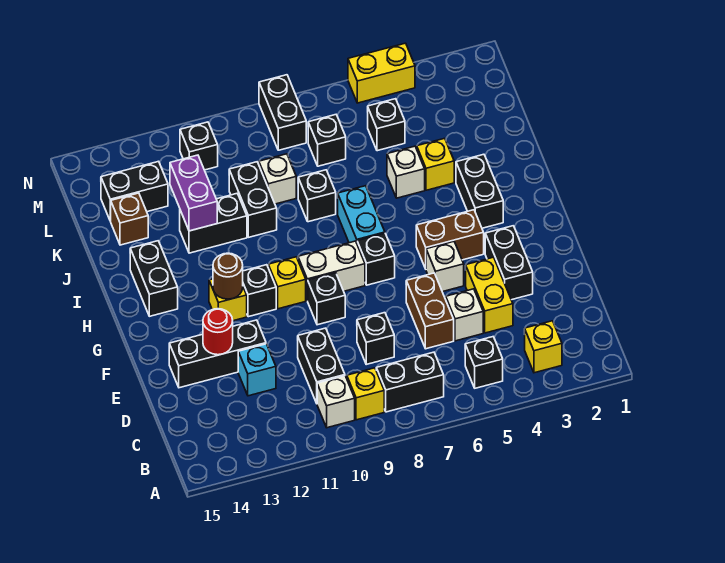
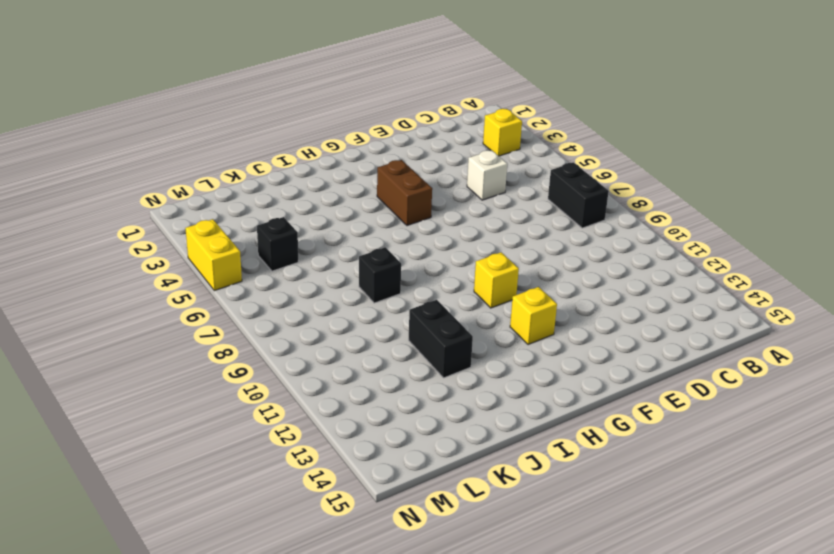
none -> black 1x1 brick [465,337,503,388]
none -> yellow 1x1 brick [347,368,384,420]
none -> white 1x1 brick [317,376,355,428]
none -> black 1x2 brick [297,328,345,403]

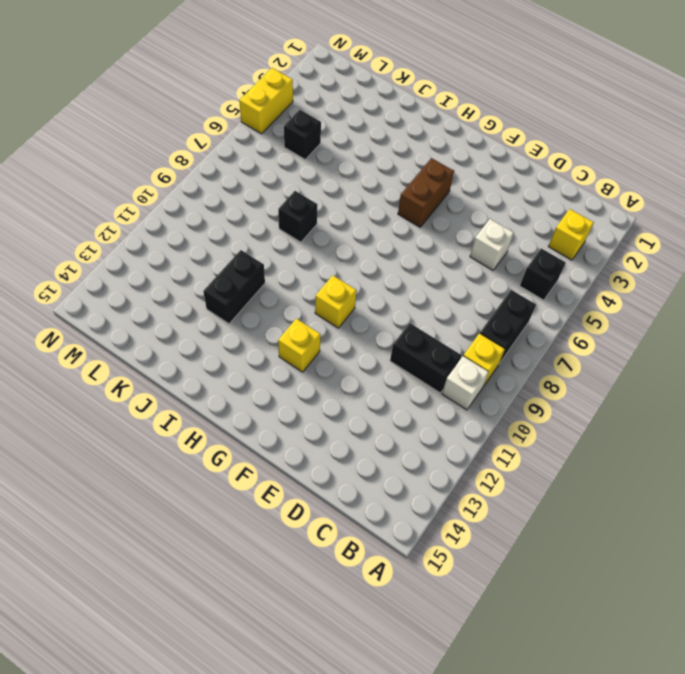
none -> yellow 1x2 brick [465,257,513,333]
none -> brown 1x2 brick [406,273,454,349]
none -> black 1x1 brick [357,313,394,364]
none -> cyan 1x1 brick [238,344,276,396]

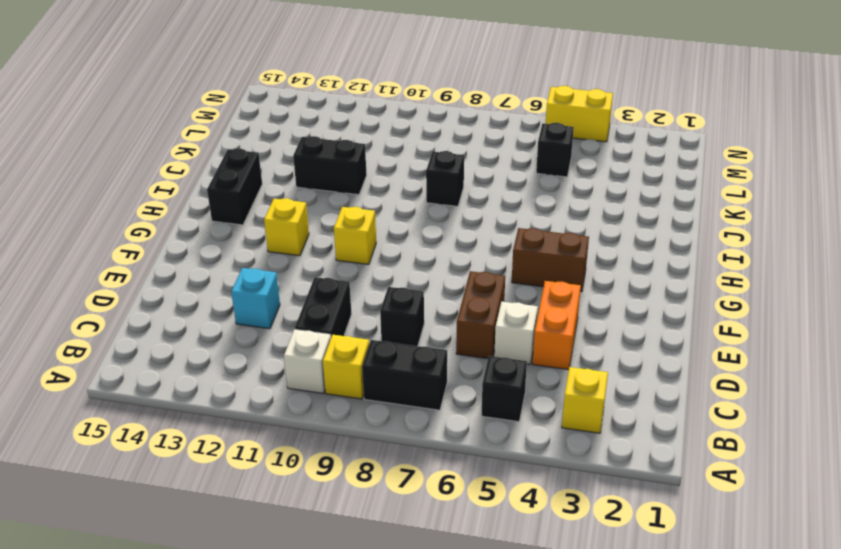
orange 1x2 brick [533,281,581,370] -> yellow 1x2 brick [465,257,513,333]
none -> black 1x2 brick [485,226,533,300]
none -> black 1x3 brick [169,320,266,388]
none -> white 1x1 brick [426,242,464,292]
none -> black 1x1 brick [308,273,345,325]

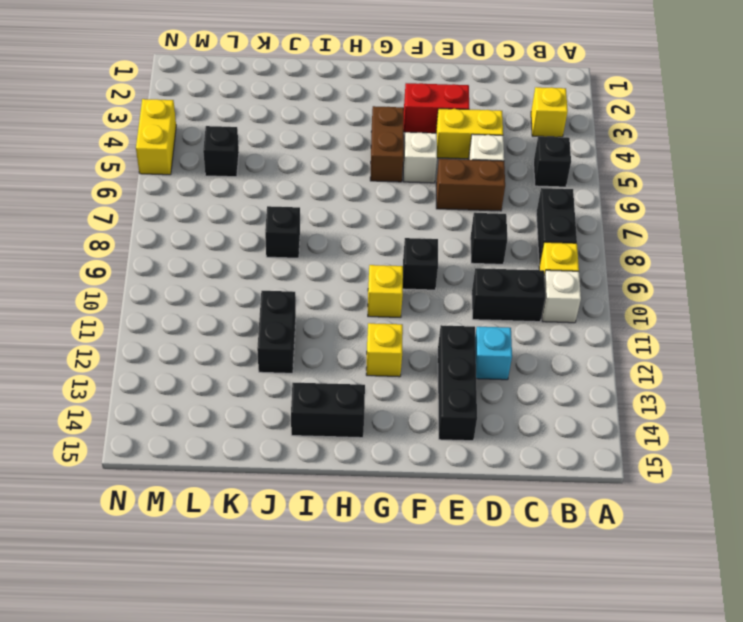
red 1x2 brick [404,83,469,133] -> black 1x2 brick [485,226,533,300]
none -> black 1x1 brick [357,233,395,285]
none -> white 1x2 brick [298,241,365,301]
none -> black 1x1 brick [243,265,276,317]
none -> black 1x2 brick [456,154,503,228]

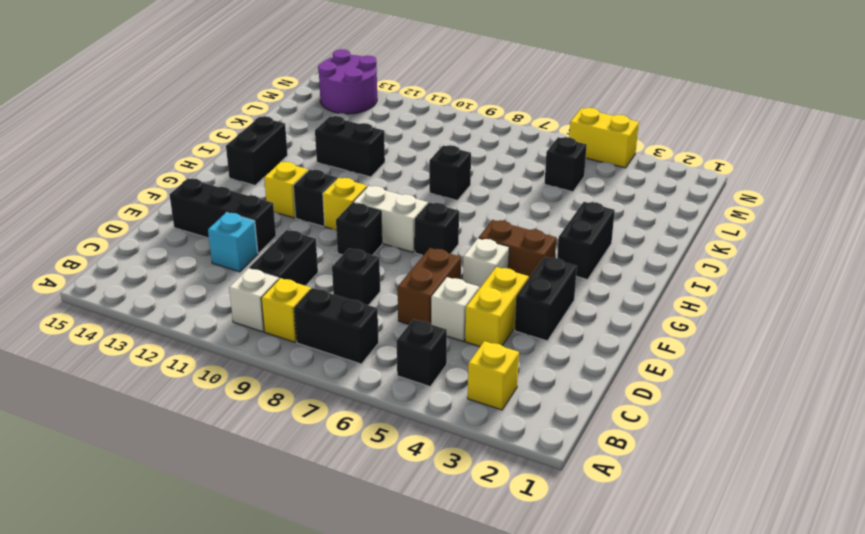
purple 2x2 round brick [318,49,377,114] -> none
none -> cyan 1x2 brick [337,186,385,243]
none -> yellow 1x1 brick [417,138,454,190]
none -> white 1x1 brick [387,146,425,198]
none -> black 1x2 brick [229,162,277,237]

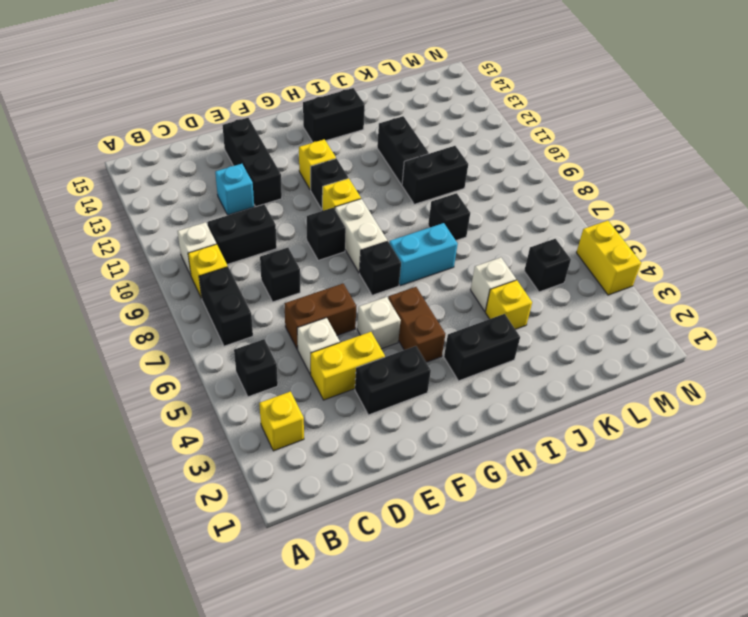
none -> white 1x1 brick [259,154,296,204]
none -> brown 1x1 brick [111,193,148,245]
none -> black 1x1 brick [308,115,346,166]
none -> black 1x2 brick [101,161,168,221]

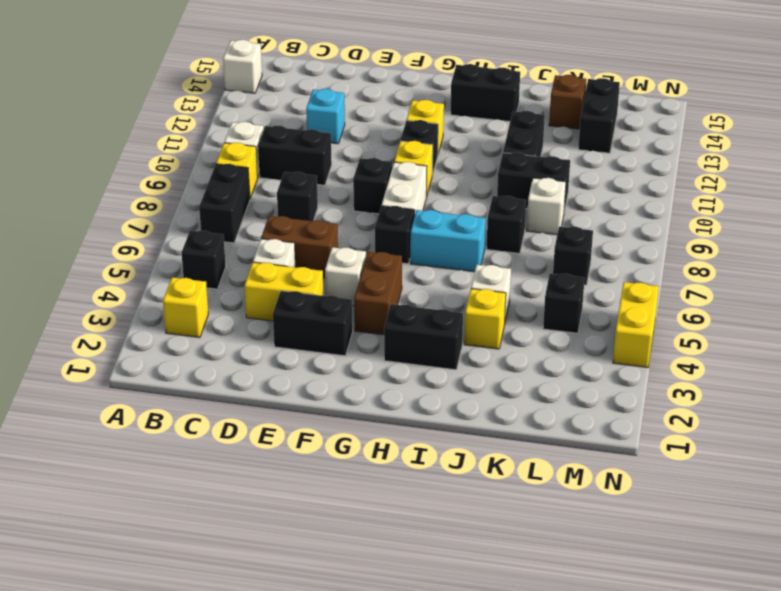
white 1x1 brick [223,40,262,93] -> none
none -> black 1x3 brick [169,320,266,388]
none -> black 1x2 brick [259,75,306,150]
none -> black 1x1 brick [180,122,218,170]
none -> red 1x1 round brick [203,309,233,355]

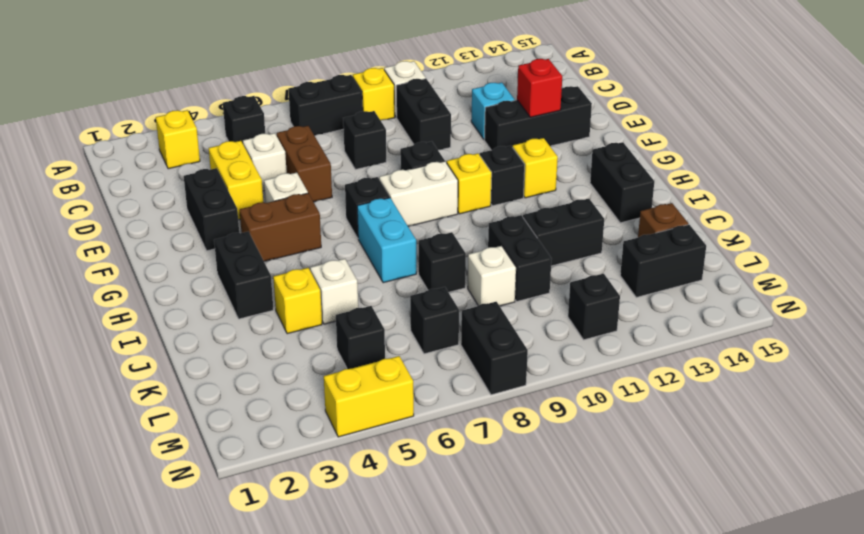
red 1x1 brick [517,59,562,117] -> red 1x1 round brick [203,309,233,355]
none -> brown 1x1 round brick [213,253,243,299]
none -> purple 1x2 brick [170,155,217,231]

